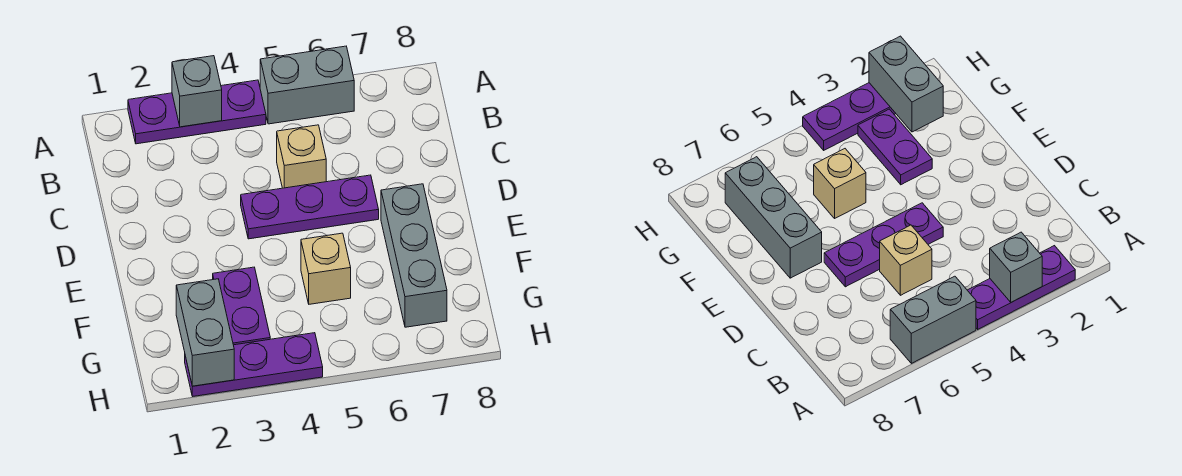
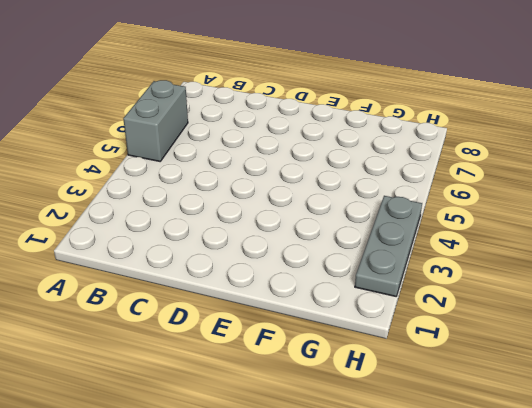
grey 1x3 plate [355,196,422,296] -> purple 1x3 plate [185,333,323,396]
none -> purple 1x3 plate [128,80,266,144]
none -> tan 1x1 brick [277,125,326,188]

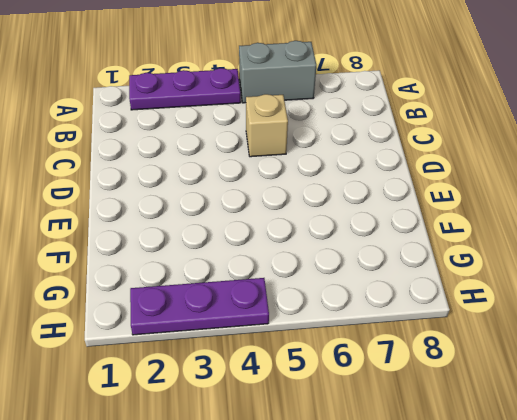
none -> purple 1x3 plate [241,175,379,239]
none -> grey 1x3 brick [381,184,447,327]

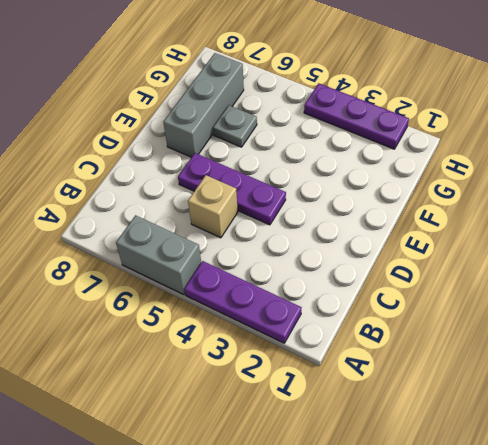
grey 1x1 plate [213,105,257,147] -> none
none -> purple 1x2 plate [213,267,270,345]
none -> tan 1x1 brick [301,233,351,304]

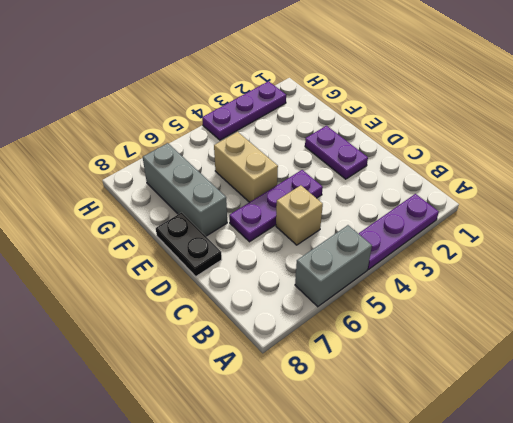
purple 1x2 plate [305,126,368,179] -> purple 1x2 plate moved to [213,267,270,345]
black 1x2 plate [156,213,222,276] -> none
tan 1x2 brick [214,132,278,202] -> tan 1x1 brick [301,233,351,304]
none -> grey 1x1 brick [172,56,222,127]
none -> grey 1x2 brick [176,279,234,386]

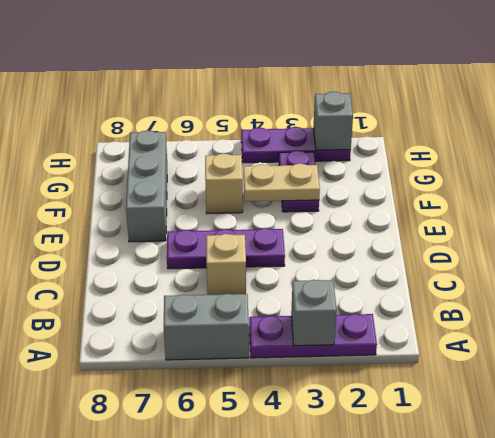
tan 1x2 plate [243,164,320,202] -> none
grey 1x1 brick [313,92,353,150] -> grey 1x2 brick [176,279,234,386]

